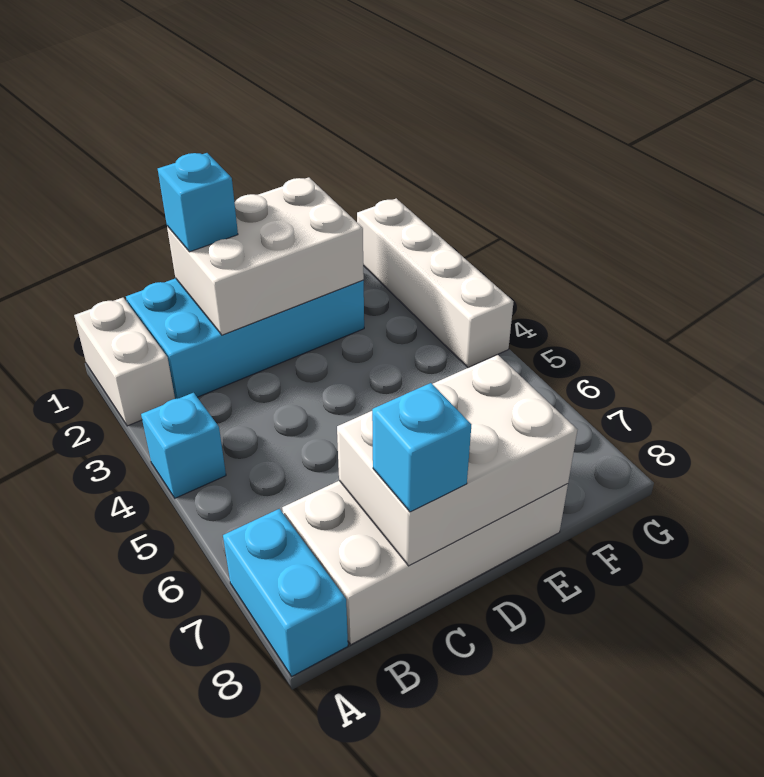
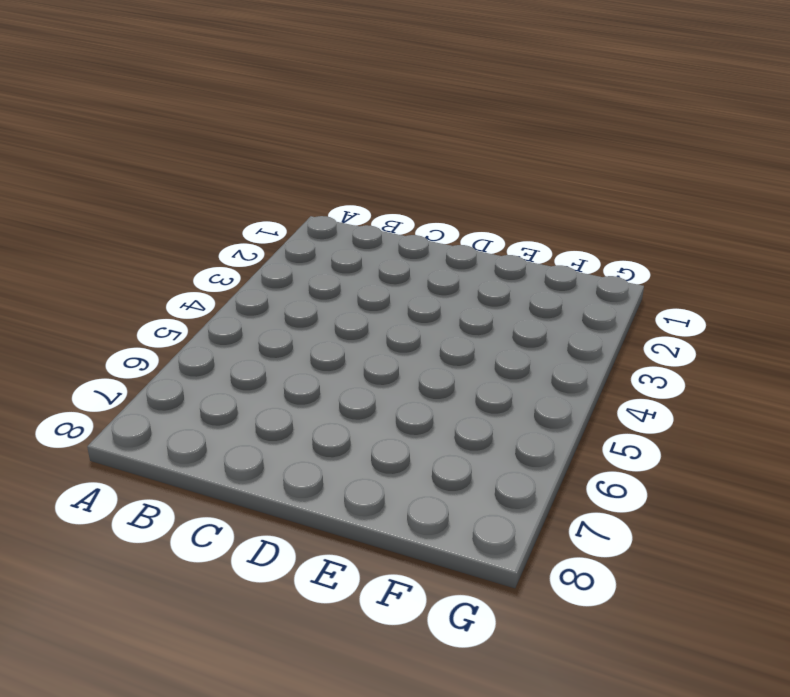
none -> white 1x2 brick [74,298,175,426]
none -> cyan 1x1 brick [141,393,226,498]

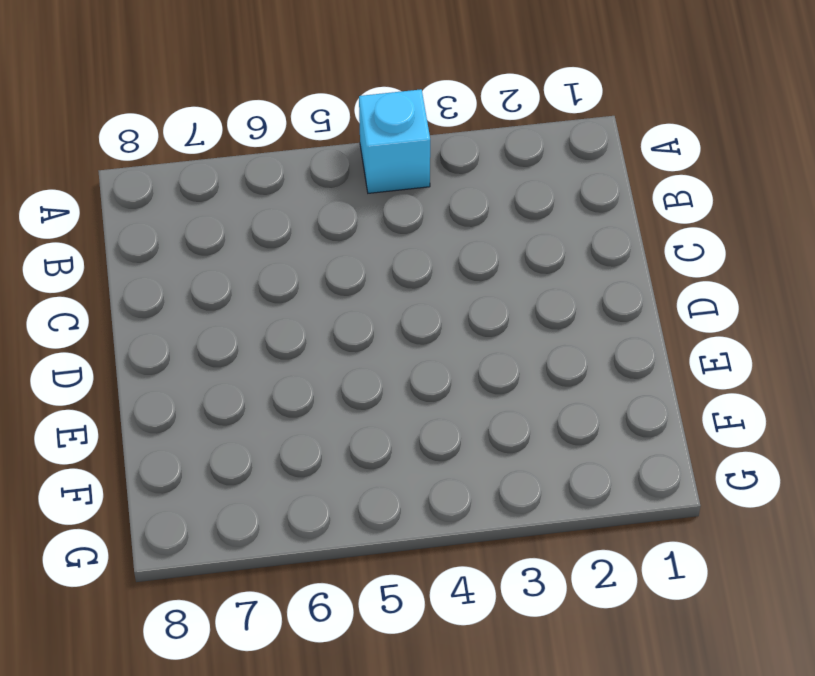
none -> white 1x2 brick [74,298,175,426]
none -> cyan 1x2 brick [223,509,348,676]

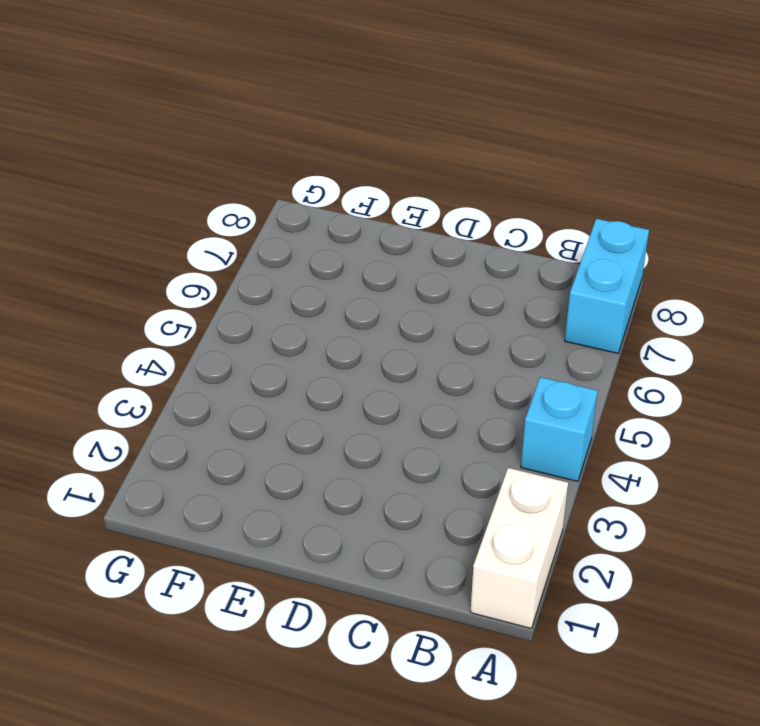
none -> cyan 2x4 brick [126,278,364,399]
none -> white 2x4 brick [282,481,568,645]

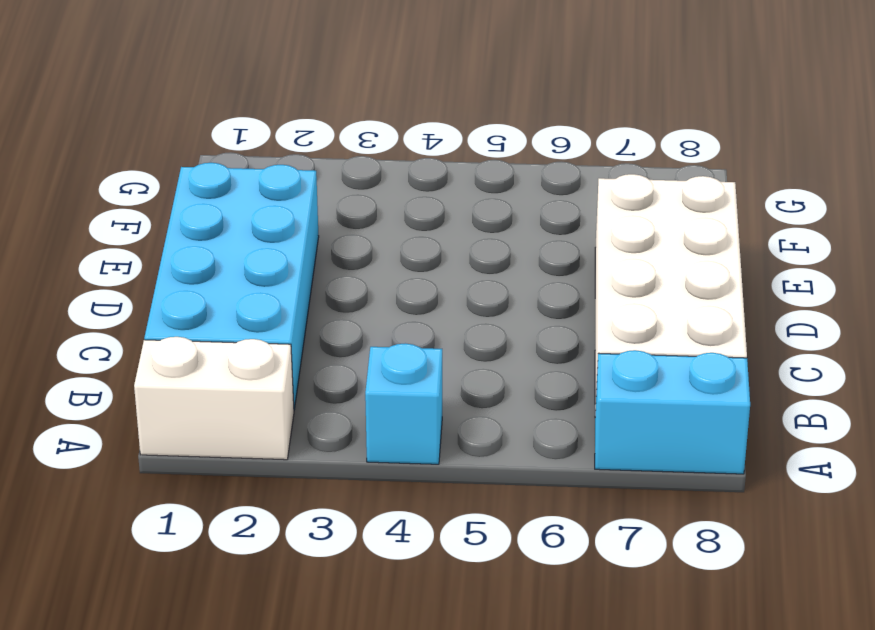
none -> white 1x4 brick [357,198,514,368]
none -> white 2x3 brick [167,177,364,335]

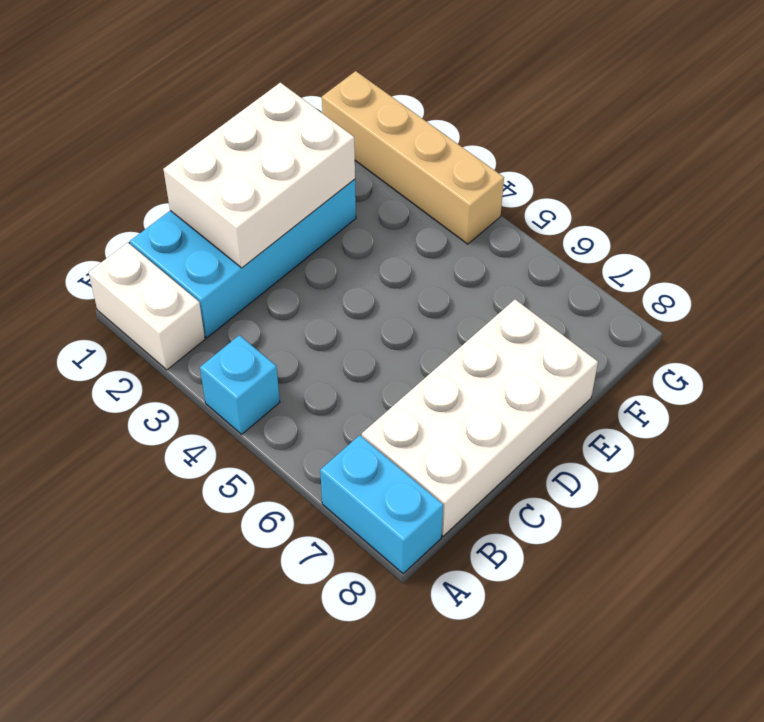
tan 1x4 brick [322,71,504,244] -> white 1x4 brick [357,198,514,368]
none -> white 2x3 brick [337,355,577,566]
none -> cyan 1x1 brick [158,153,238,252]

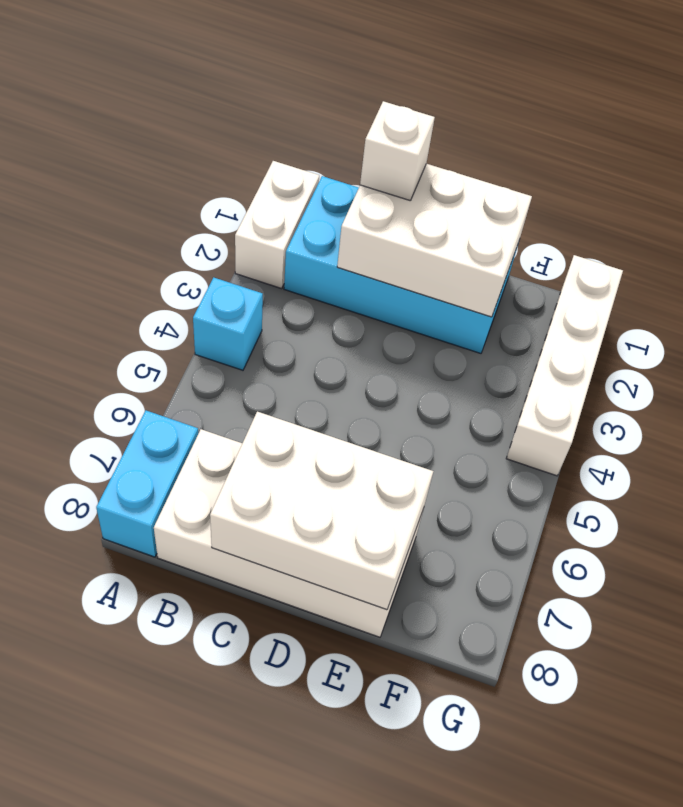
white 1x1 brick [360,101,435,201] -> cyan 1x1 brick [158,153,238,252]
none -> cyan 1x1 brick [372,383,471,512]

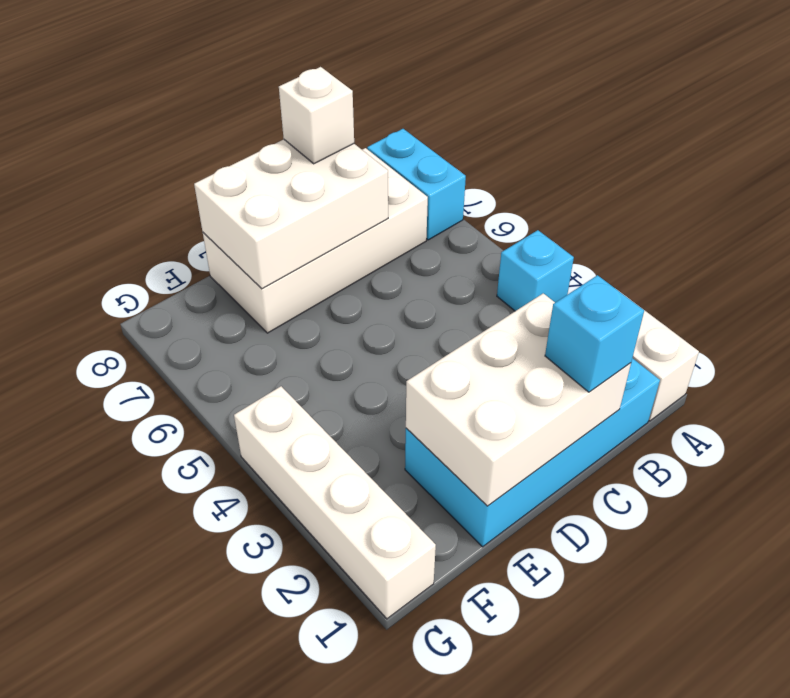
white 1x1 brick [279,67,354,164] -> cyan 1x1 brick [372,383,471,512]

